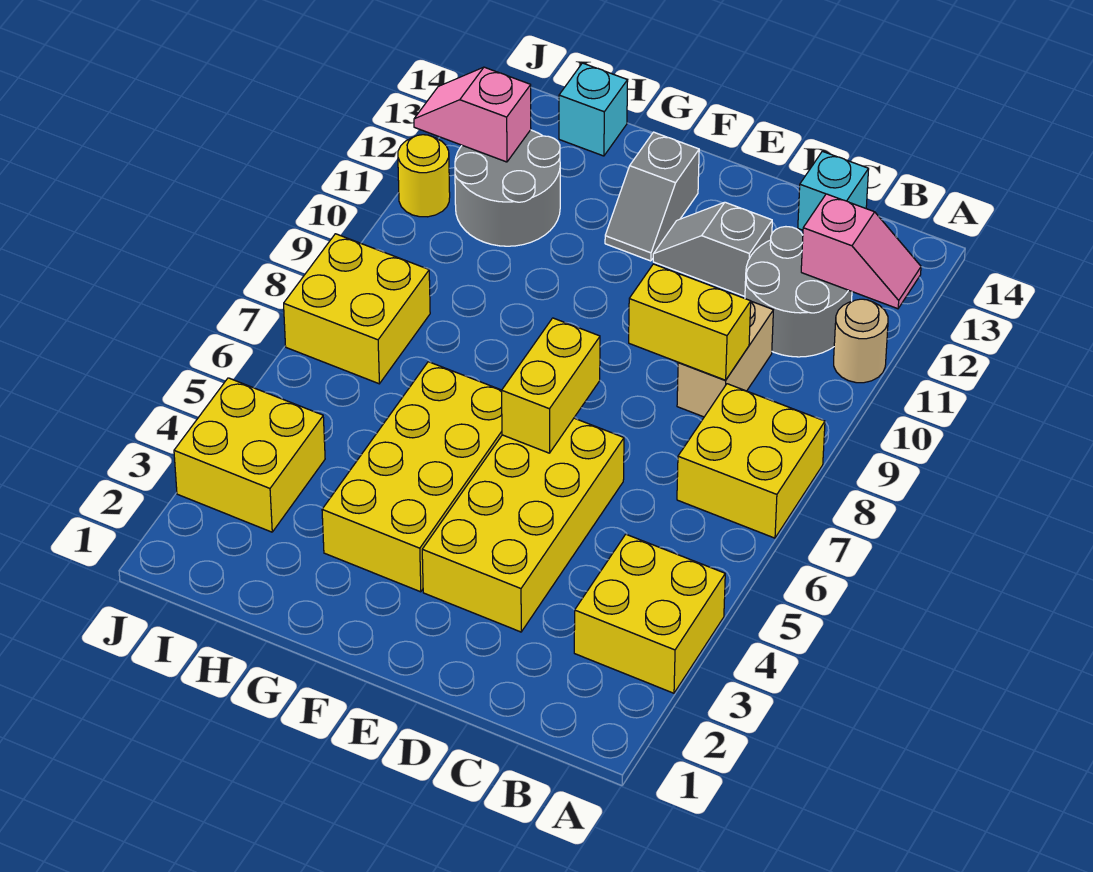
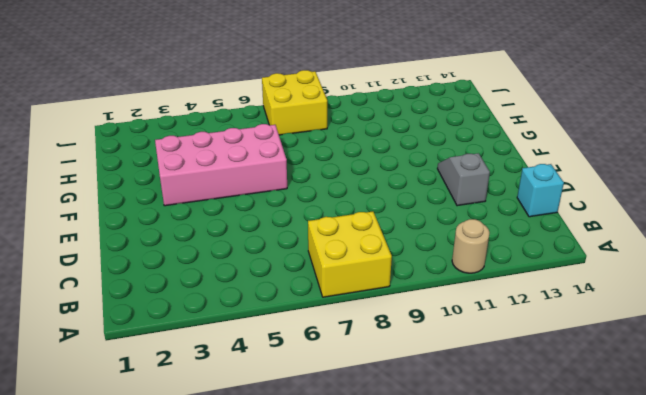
pink 2x4 brick [155,124,287,206] -> yellow 2x4 brick [322,362,502,592]
none -> yellow 2x2 brick [574,534,725,693]
none -> grey 2x2 round brick [745,227,852,357]
none -> tan 1x2 brick [677,301,773,417]

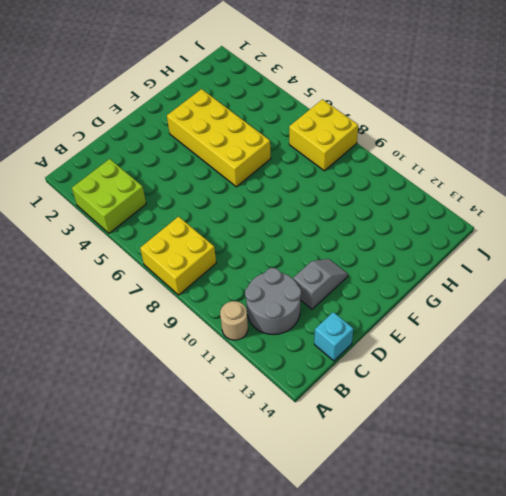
lime 2x2 brick [72,159,146,233] -> yellow 2x2 brick [574,534,725,693]
none -> tan 1x2 brick [677,301,773,417]
none -> yellow 2x4 brick [422,418,624,632]
none -> grey 1x2 slope [605,132,699,261]

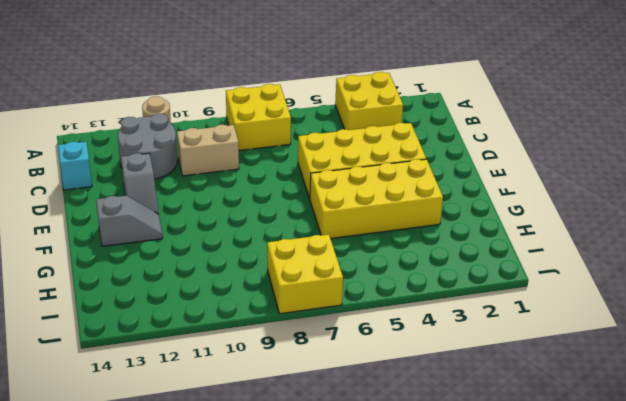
none -> grey 2x2 round brick [455,130,560,246]
none -> cyan 1x1 brick [559,63,628,156]
none -> yellow 2x2 brick [174,378,325,532]

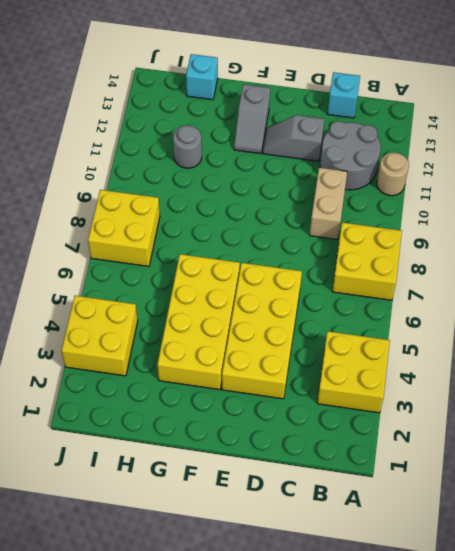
grey 1x1 round brick [173,125,202,168] -> grey 2x2 round brick [455,130,560,246]
none -> yellow 1x1 round brick [398,135,450,217]
none -> pink 1x2 slope [801,194,921,309]
none -> yellow 1x2 brick [629,264,751,380]

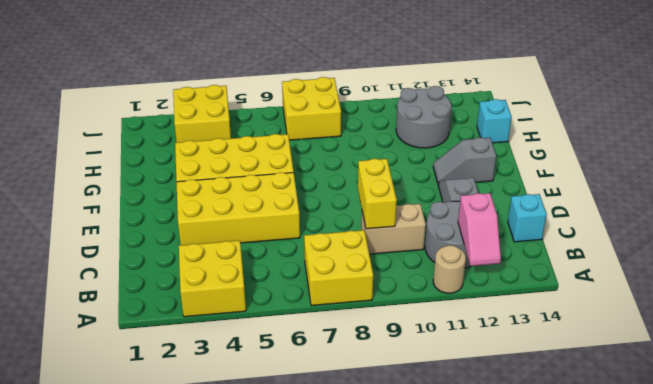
none -> yellow 1x1 round brick [398,135,450,217]
none -> yellow 1x2 brick [502,318,600,453]
none -> pink 1x2 slope [414,67,531,162]

